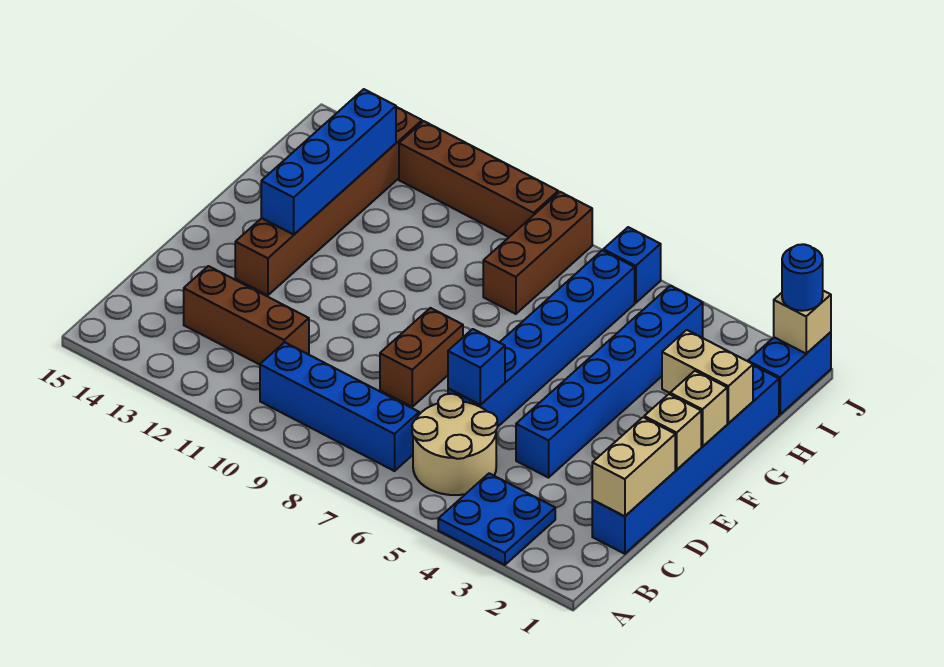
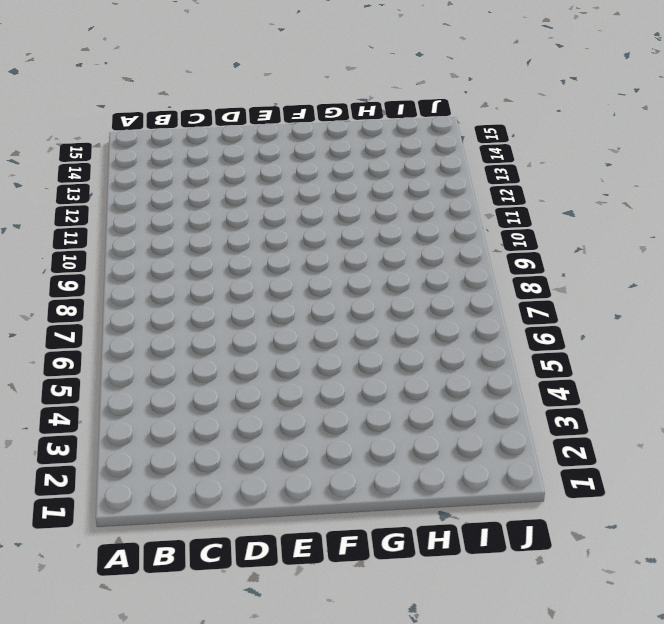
none -> blue 2x2 plate [438,473,555,565]
none -> tan 2x2 round brick [412,394,497,495]
none -> blue 1x4 brick [260,342,419,471]

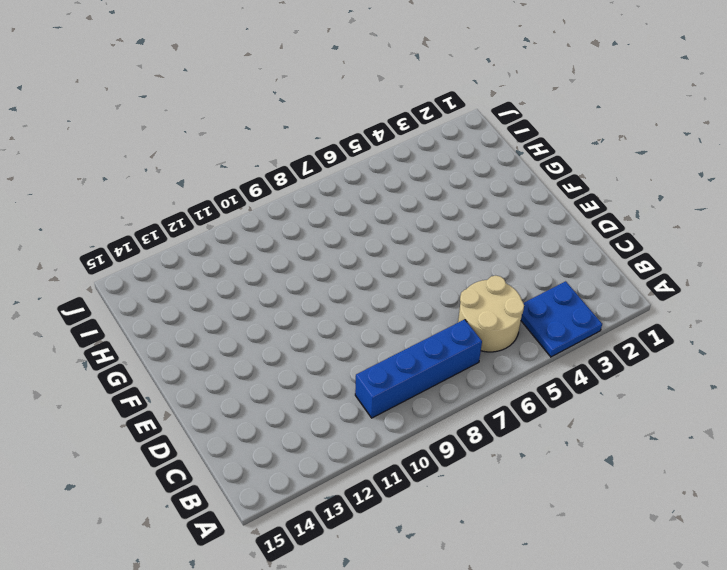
none -> blue 1x6 brick [592,365,779,554]
none -> brown 1x3 brick [184,266,309,365]
none -> blue 1x6 brick [516,286,703,478]

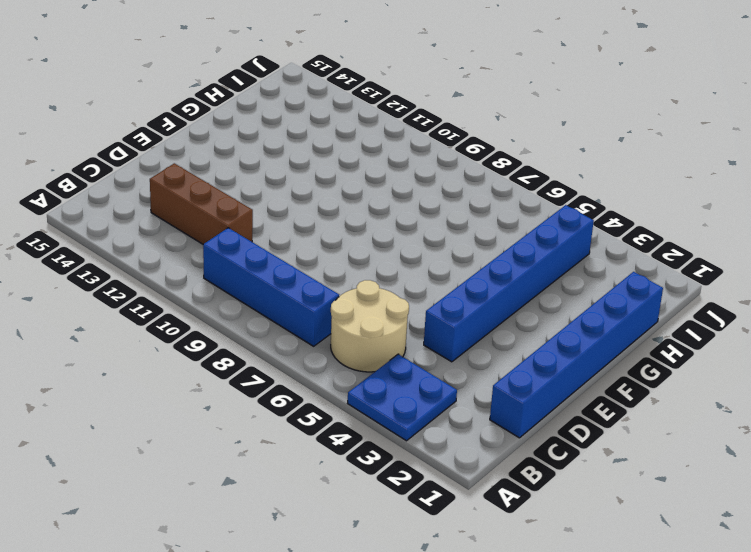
none -> blue 1x6 brick [448,250,635,427]
none -> brown 1x2 brick [380,308,463,407]
none -> brown 1x6 brick [235,107,422,295]

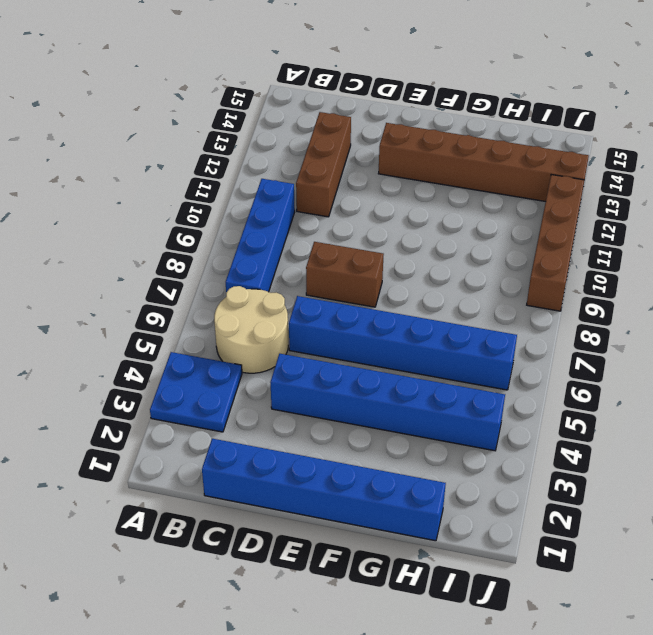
none -> brown 1x3 brick [483,192,592,314]
none -> blue 1x2 brick [748,332,831,414]
none -> blue 1x1 brick [603,227,661,303]

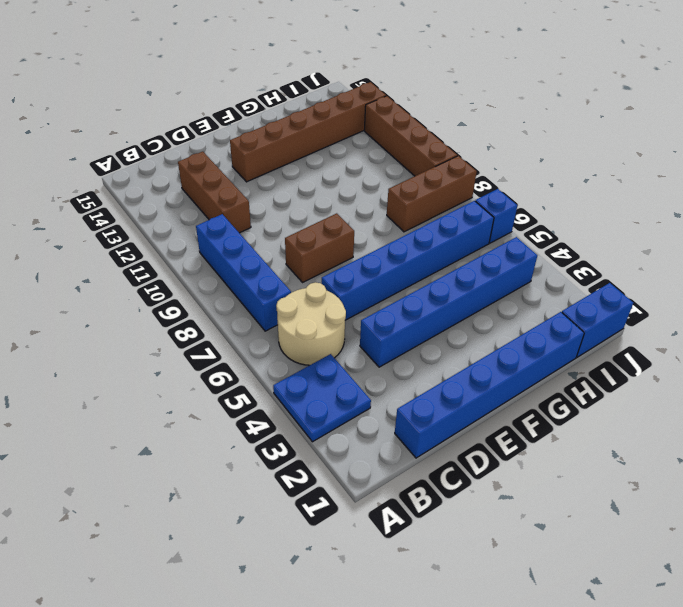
none -> tan 1x2 brick [592,417,675,516]
none -> blue 1x1 brick [448,329,505,405]
none -> tan 1x1 brick [644,394,701,470]

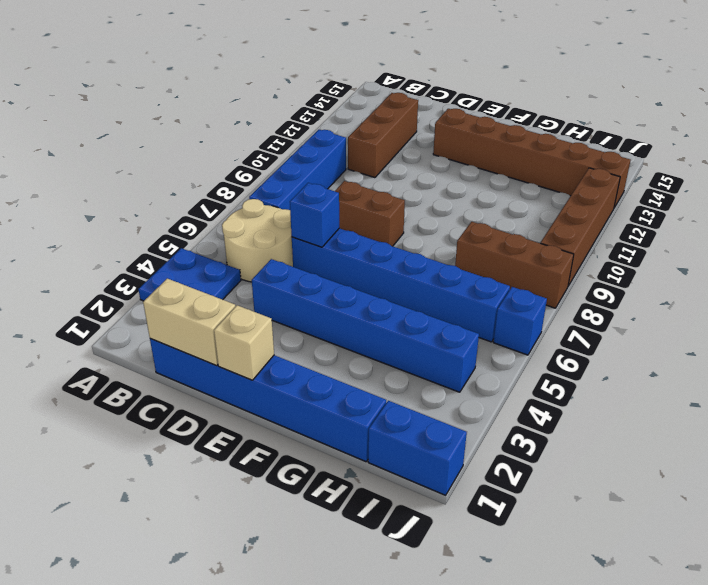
none -> tan 1x1 brick [670,371,727,447]
none -> blue 1x4 brick [261,89,396,234]
none -> tan 1x2 brick [662,330,753,423]

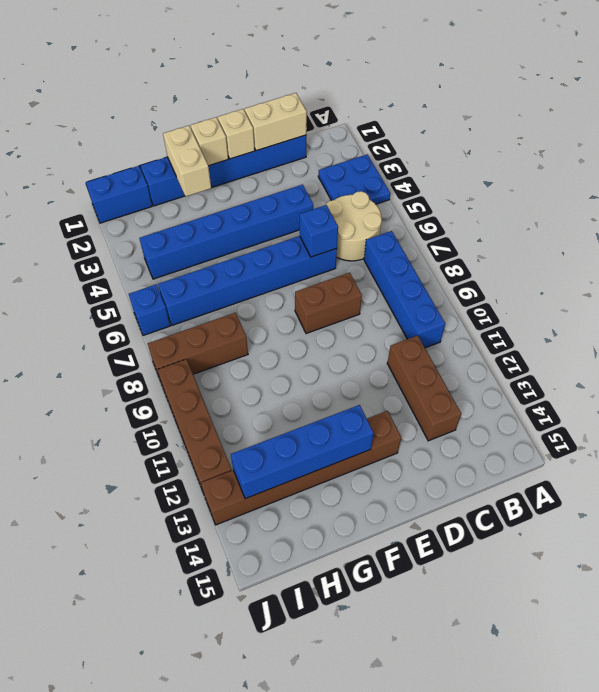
none -> tan 1x1 brick [774,291,831,354]
none -> blue 1x1 round brick [782,244,823,311]

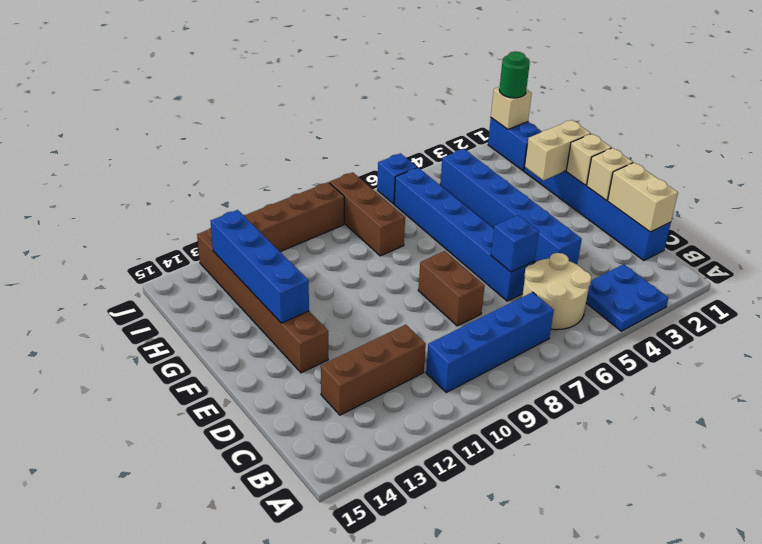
green 1x1 round brick [499,51,530,98] -> blue 1x1 round brick [782,244,823,311]

